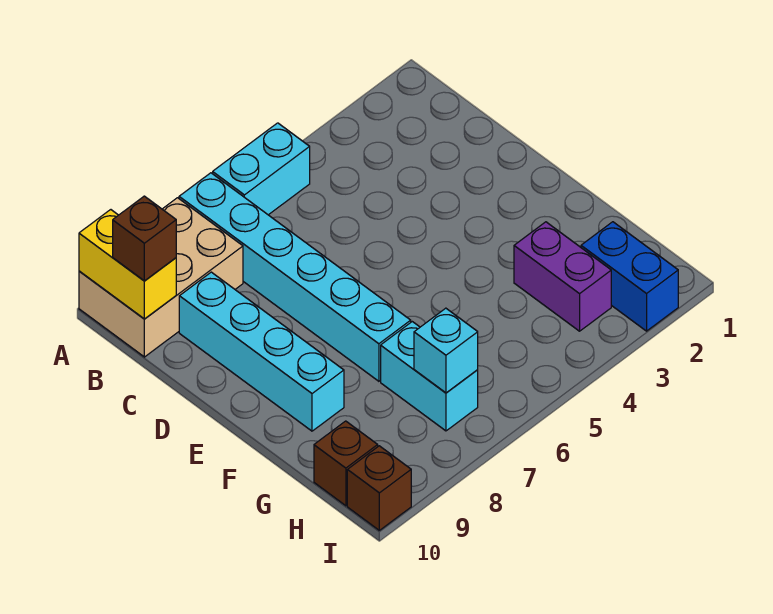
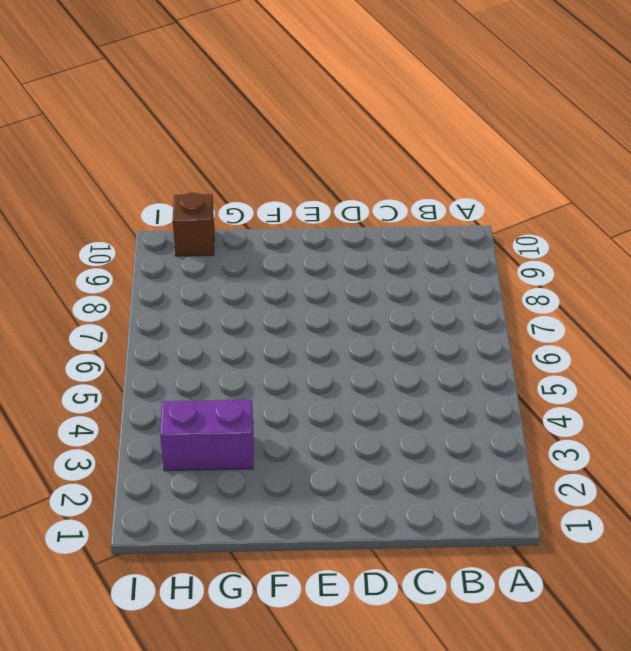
none -> cyan 1x2 brick [213,123,310,215]
none -> cyan 1x6 brick [179,173,411,381]
none -> tan 2x3 brick [79,198,243,357]

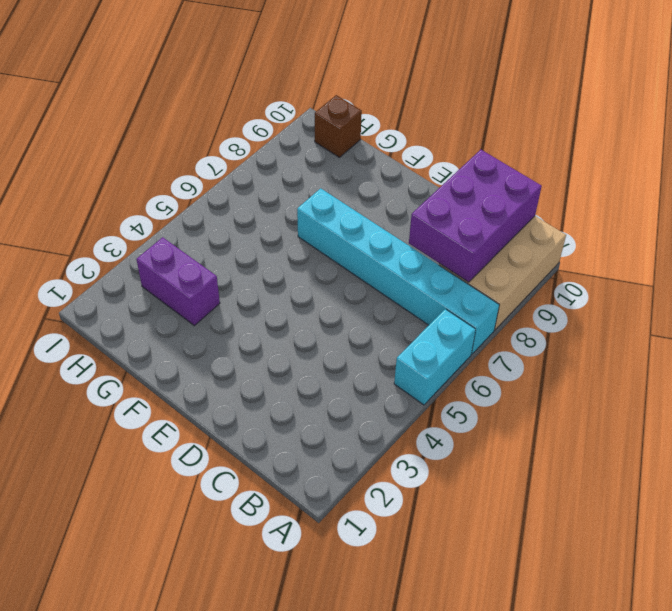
purple 2x3 brick [409,150,542,282] -> yellow 1x2 brick [79,210,176,319]
none -> cyan 1x4 brick [179,272,344,431]
none -> cyan 1x2 brick [381,322,478,431]
none -> blue 1x2 brick [581,222,678,331]

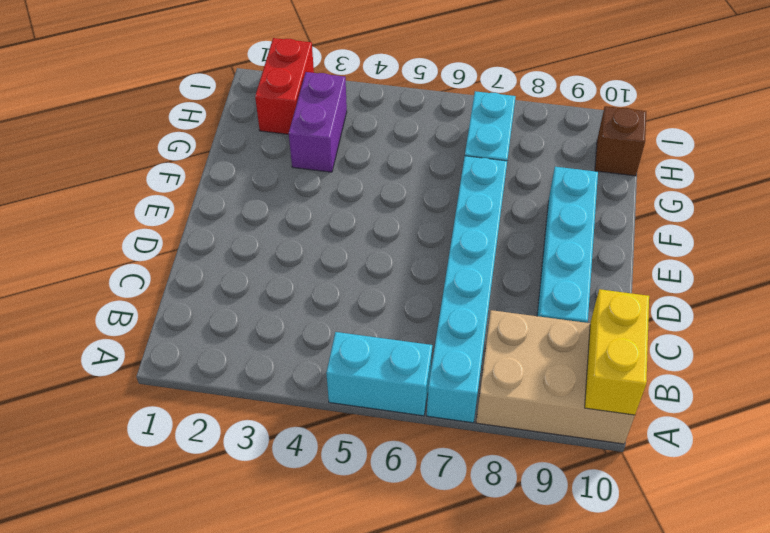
red 1x2 brick [255,38,314,134] -> blue 1x2 brick [581,222,678,331]
none -> brown 1x1 brick [347,446,411,530]
none -> cyan 1x1 brick [414,308,478,393]
none -> brown 1x1 brick [113,196,176,281]

